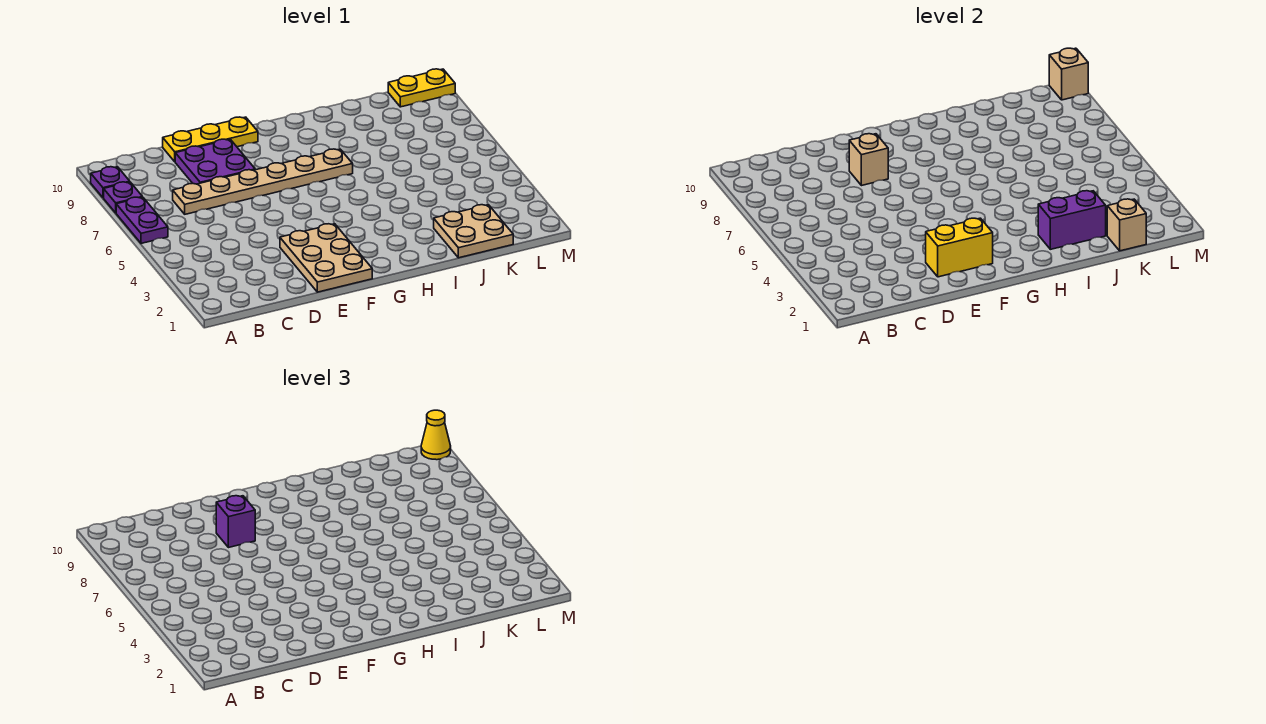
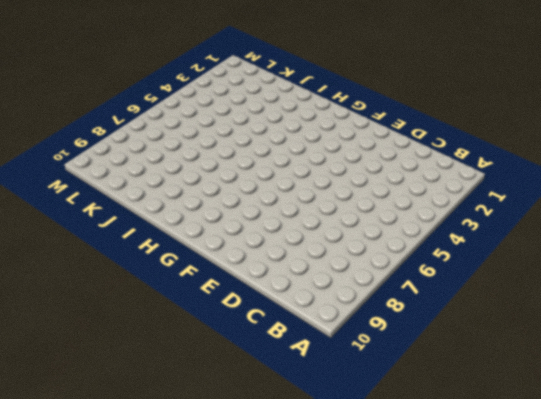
none -> purple 1x2 plate [116,197,168,243]
none -> purple 1x1 plate [104,182,142,213]
none -> purple 1x1 plate [91,167,130,198]

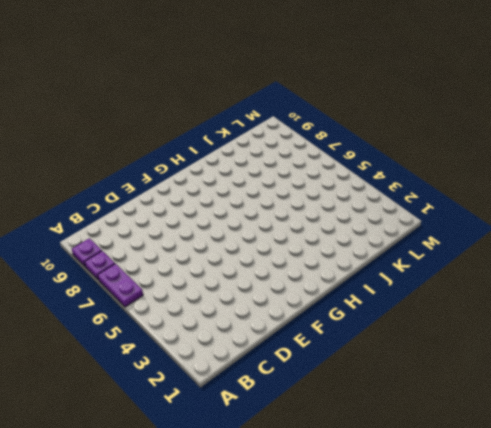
none -> tan 1x6 plate [173,149,353,214]
none -> purple 2x2 plate [175,139,255,184]
none -> yellow 1x3 plate [163,117,258,162]

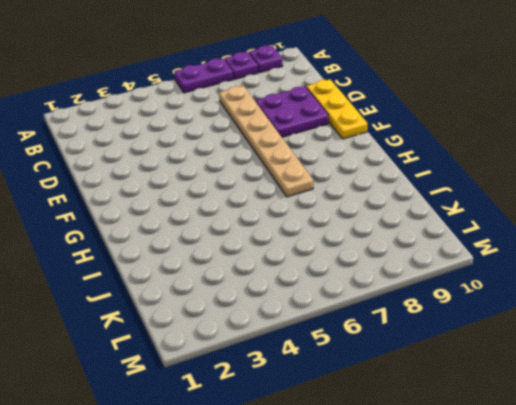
none -> tan 2x3 plate [280,224,372,292]
none -> tan 2x2 plate [434,205,513,258]
none -> yellow 1x2 plate [388,69,455,107]

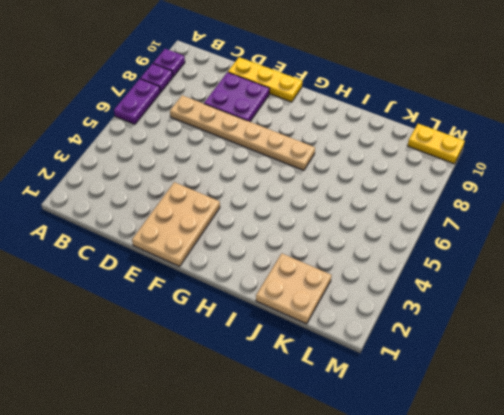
none -> yellow 1x2 brick [926,218,993,277]
none -> tan 1x1 brick [849,134,888,186]
none -> purple 1x2 brick [1038,191,1106,249]

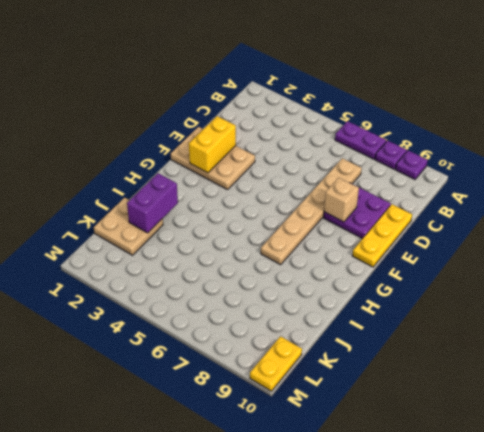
none -> tan 1x1 brick [1107,199,1146,251]
none -> tan 1x1 brick [1049,48,1088,100]
none -> purple 1x1 brick [216,496,255,548]

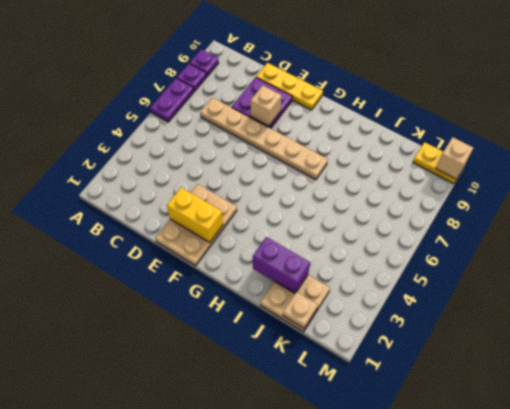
tan 1x1 plate [283,292,318,328] -> tan 1x1 brick [1107,199,1146,251]
none -> purple 1x1 brick [216,496,255,548]
none -> yellow 1x1 cone [421,410,451,460]

